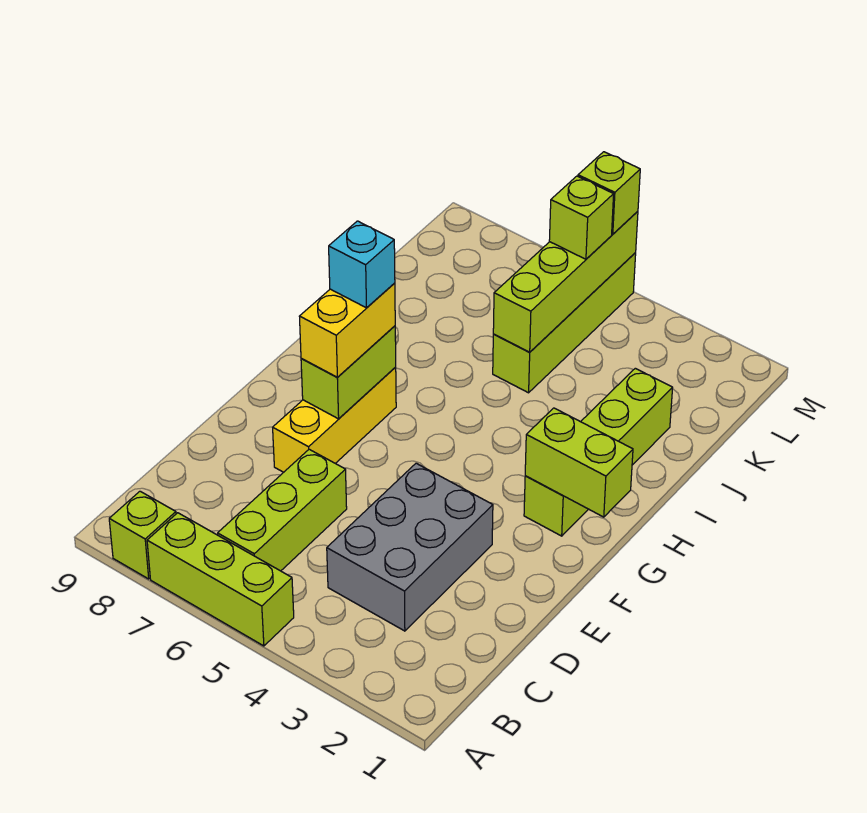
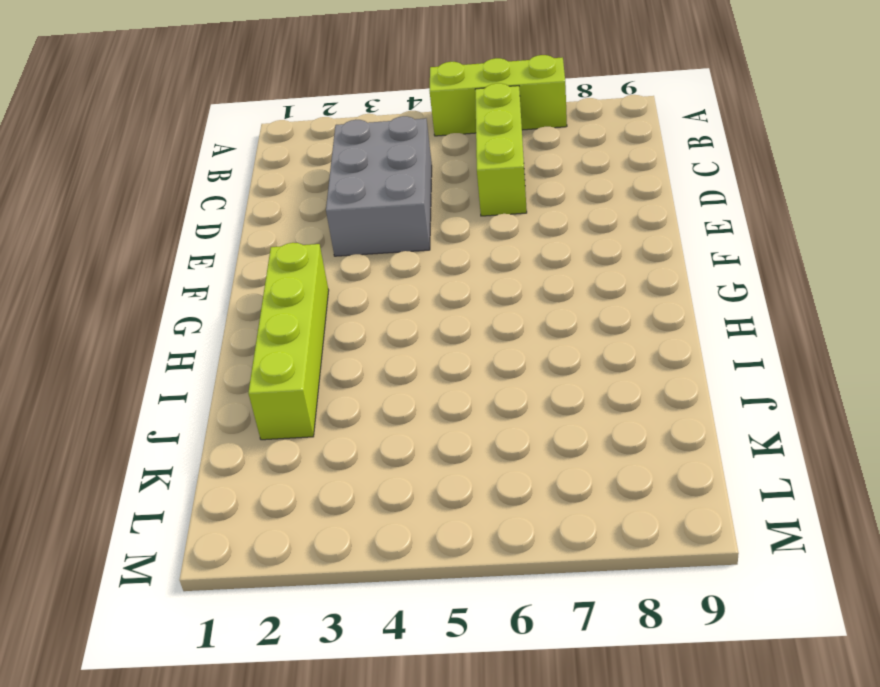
none -> lime 1x1 brick [109,491,176,579]
none -> yellow 1x3 brick [273,367,396,472]
none -> lime 1x4 brick [493,253,636,393]

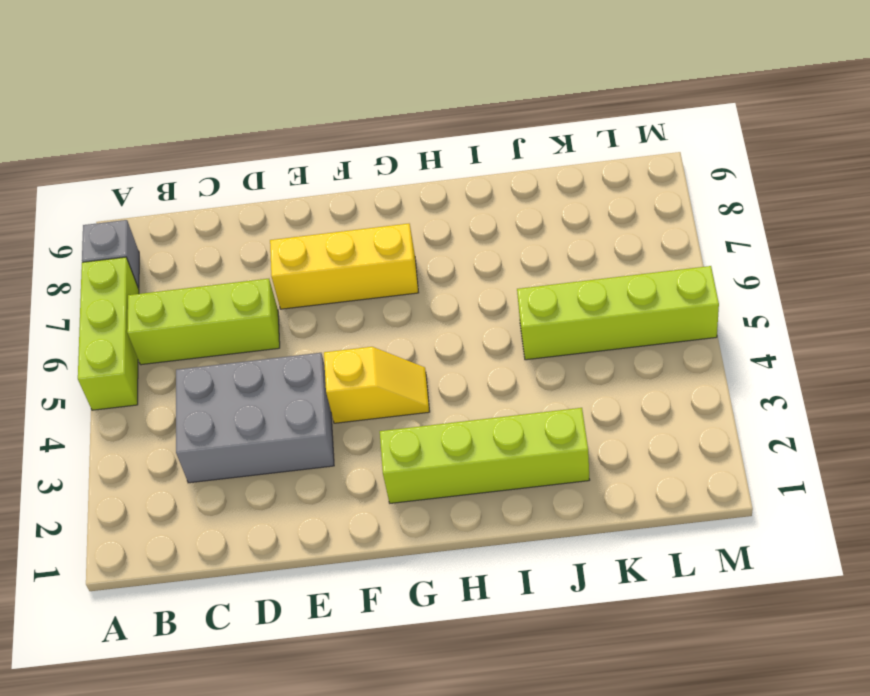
grey 1x1 brick [82,220,139,288] -> lime 1x1 brick [109,491,176,579]
yellow 1x2 slope [324,347,430,423] -> none
none -> lime 1x2 brick [301,326,396,419]
none -> lime 1x2 brick [525,408,633,517]
none -> lime 1x4 brick [493,211,638,352]

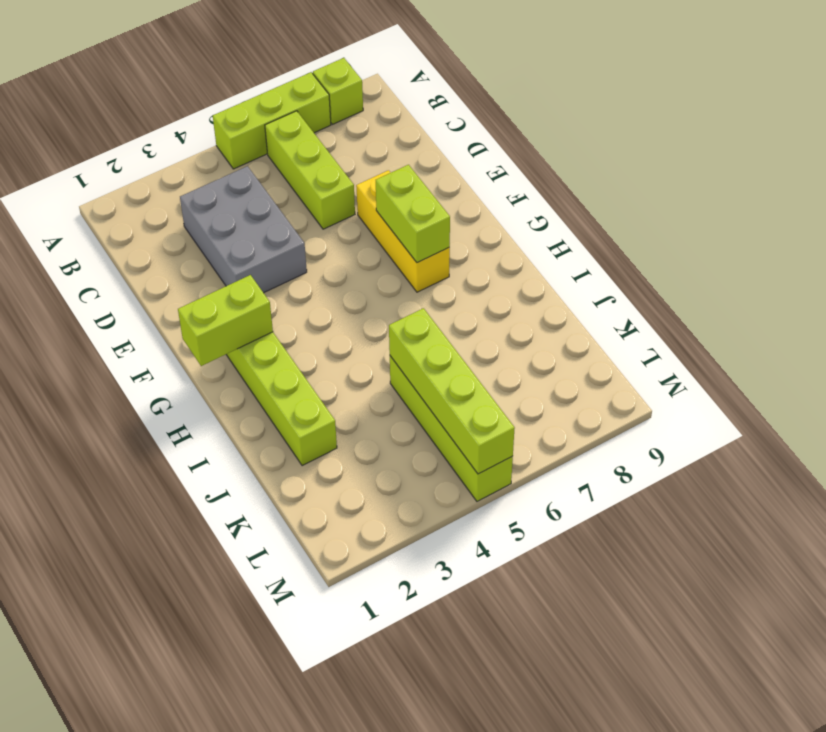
none -> yellow 1x2 brick [299,283,395,377]
none -> lime 1x1 brick [549,176,614,259]
none -> lime 1x1 brick [578,152,640,234]

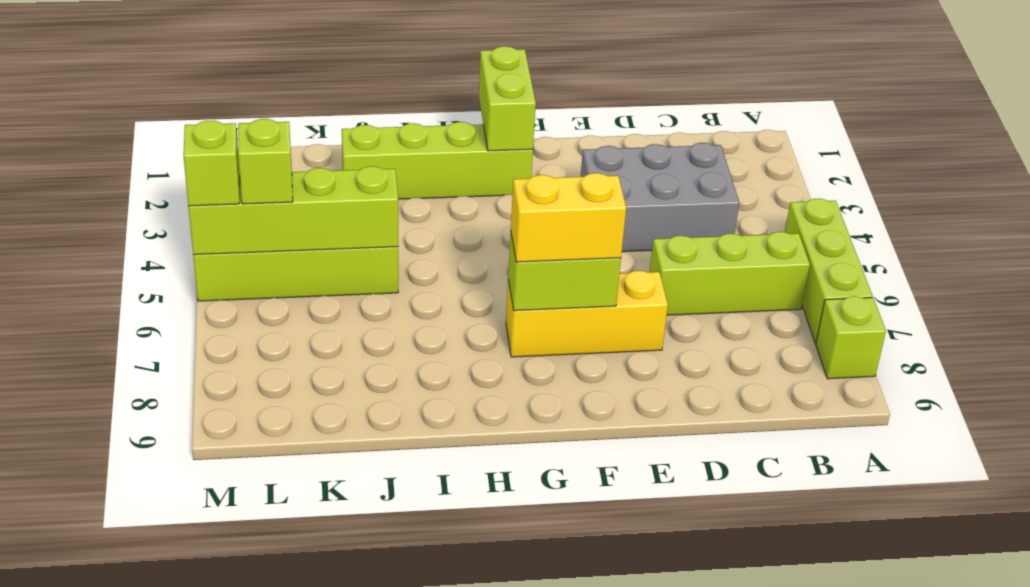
none -> cyan 1x1 brick [329,221,395,308]

